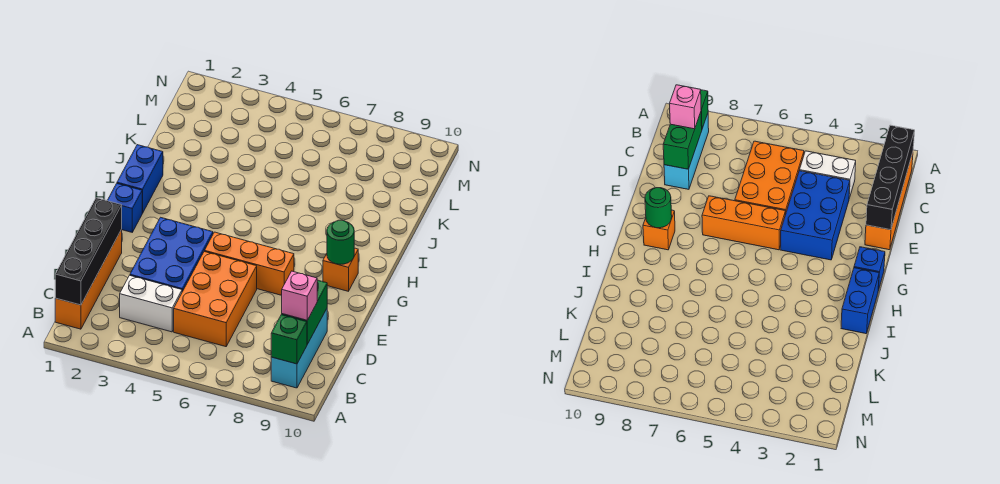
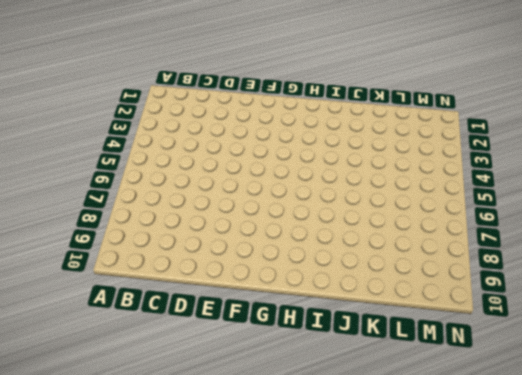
none -> orange 1x4 brick [55,229,122,329]
none -> cyan 1x3 brick [271,309,327,388]
none -> white 1x2 brick [120,275,182,332]

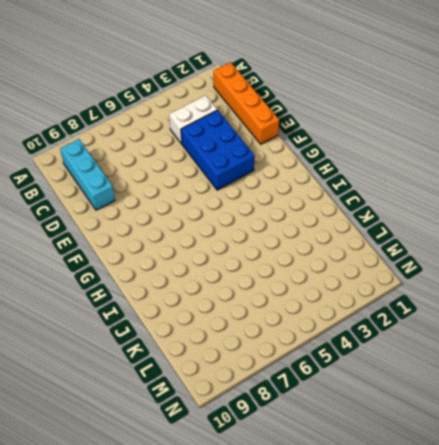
none -> orange 2x3 brick [174,251,257,347]
none -> orange 1x3 brick [205,232,294,295]
none -> blue 1x1 brick [108,184,142,232]

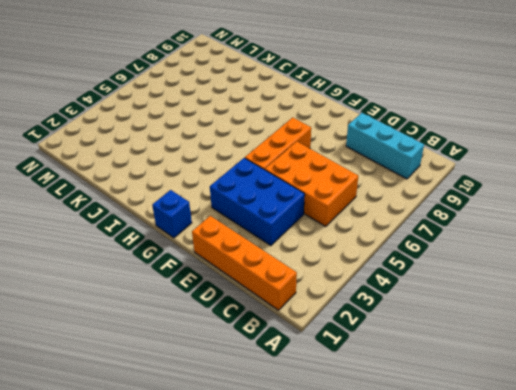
none -> white 1x2 brick [120,275,182,332]
none -> orange 1x1 brick [323,248,358,291]
none -> blue 1x2 brick [117,145,163,213]

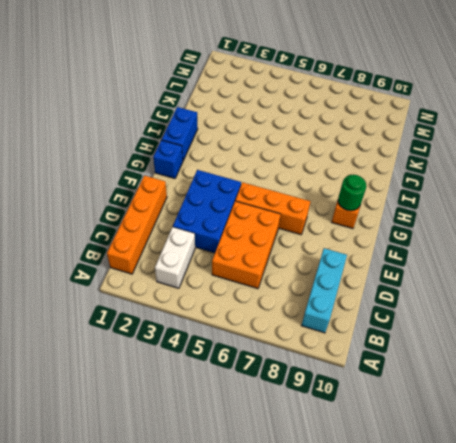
white 1x2 brick [155,227,195,288] -> white 1x2 brick turned to [120,275,182,332]
none -> black 1x4 brick [55,198,122,305]
none -> green 1x1 brick [271,315,307,364]
none -> green 1x2 brick [282,280,327,344]

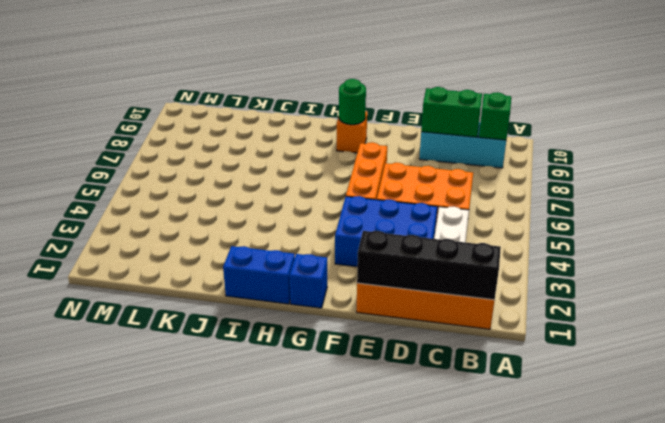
none -> pink 1x1 brick [282,271,317,320]

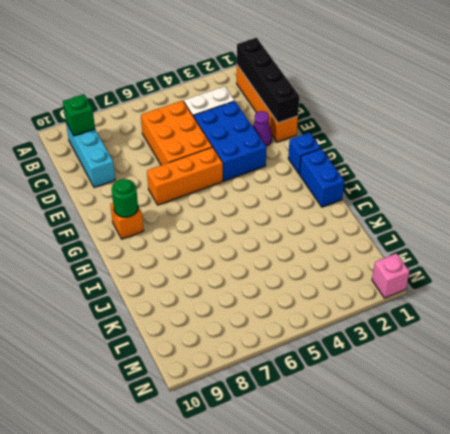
purple 1x1 cone [253,111,272,146] -> none
pink 1x1 brick [372,253,410,298] -> pink 1x1 brick moved to [282,271,317,320]
none -> green 1x2 brick [282,280,327,344]

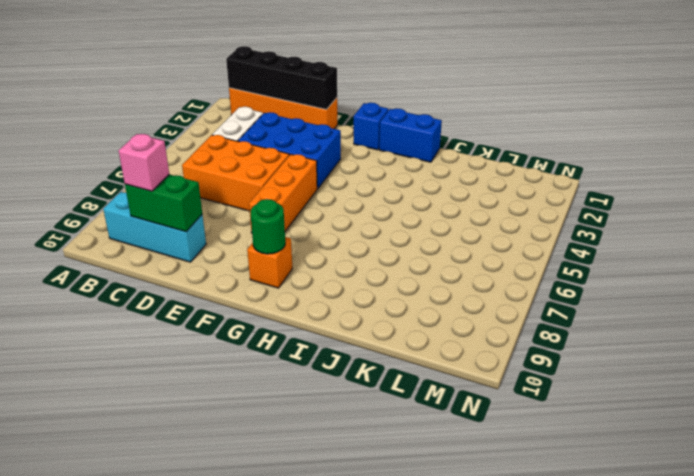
none -> green 1x1 brick [271,315,307,364]

